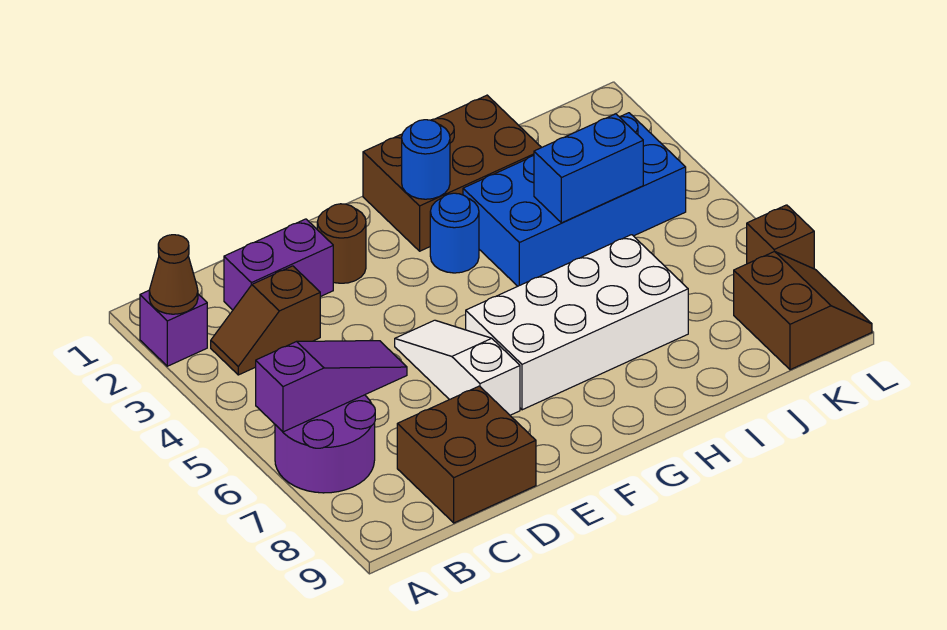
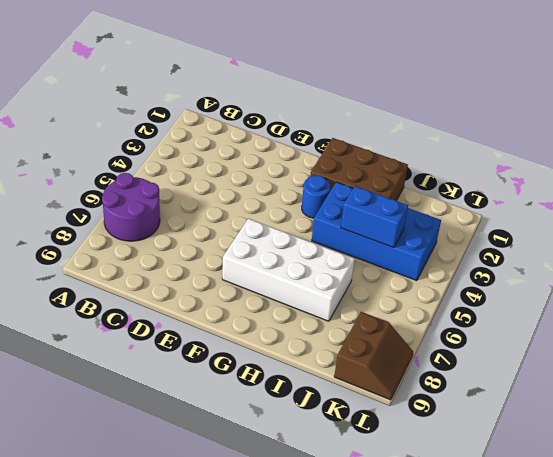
none -> purple 1x1 brick [140,291,207,366]
none -> brown 1x2 slope [211,266,320,375]
none -> purple 1x2 brick [224,219,333,310]

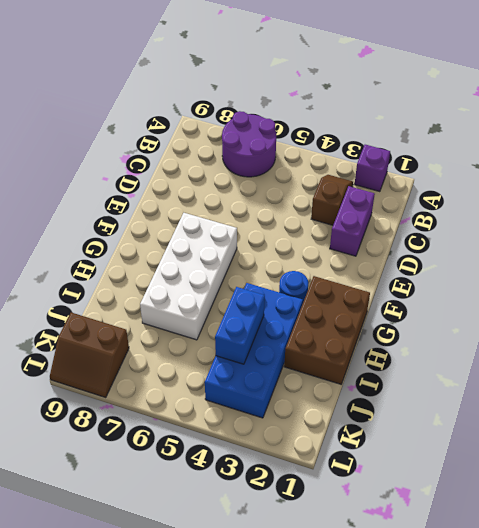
none -> brown 2x2 brick [397,386,536,523]
none -> brown 1x1 round brick [317,204,366,283]
none -> white 1x3 slope [395,320,520,415]

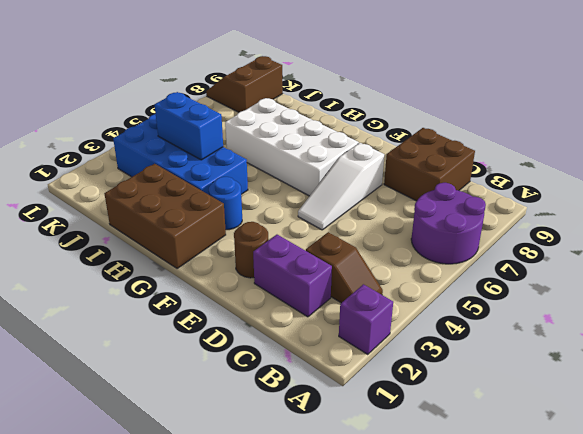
none -> brown 1x1 brick [747,205,814,269]
none -> brown 1x1 cone [149,235,198,314]
none -> purple 1x3 slope [256,341,407,432]

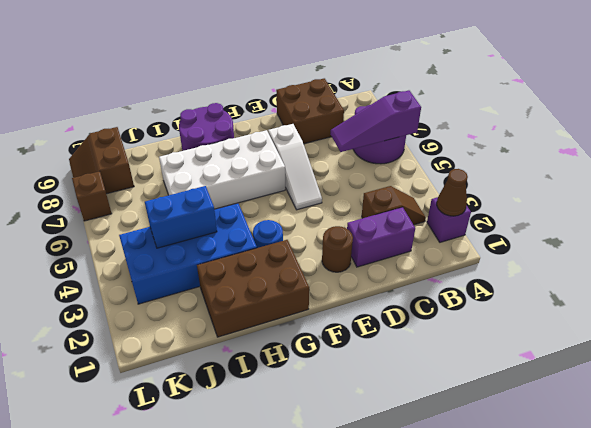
purple 2x2 round brick [179,103,234,151] -> none
none -> blue 1x1 round brick [402,120,450,199]

